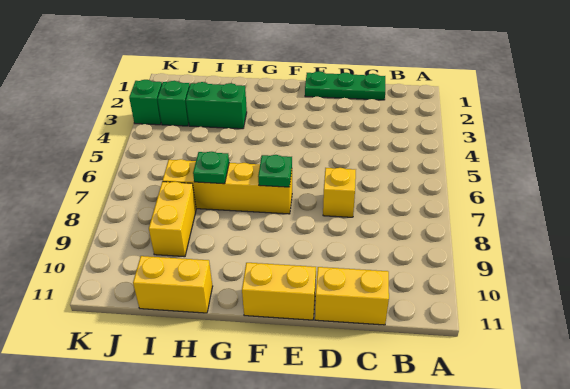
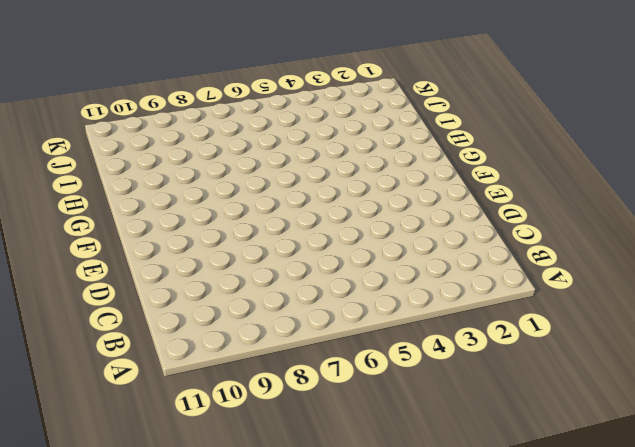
none -> green 1x3 plate [305,71,385,100]
none -> yellow 1x2 brick [315,267,389,325]
none -> yellow 1x1 brick [323,168,356,217]

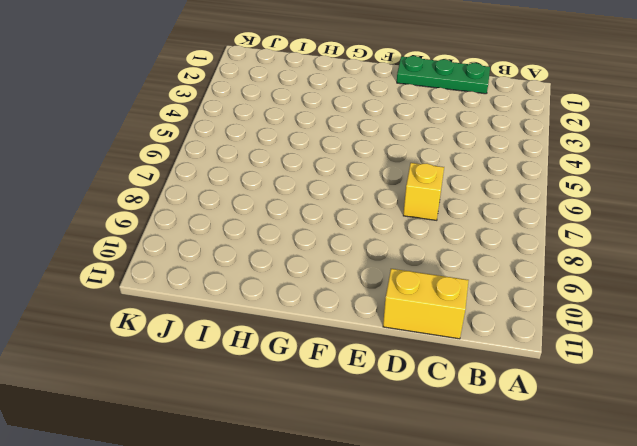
none -> yellow 1x2 brick [242,263,316,320]
none -> yellow 1x4 brick [163,159,292,214]
none -> green 1x2 brick [186,82,247,129]

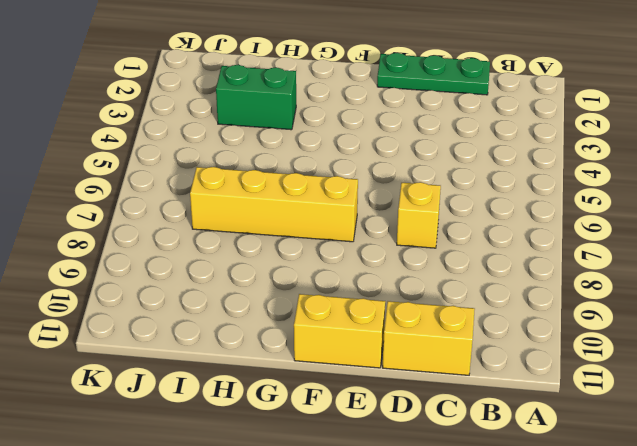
none -> yellow 1x2 brick [133,256,213,313]
none -> yellow 1x2 brick [149,182,196,257]
none -> green 1x1 brick [158,81,190,126]

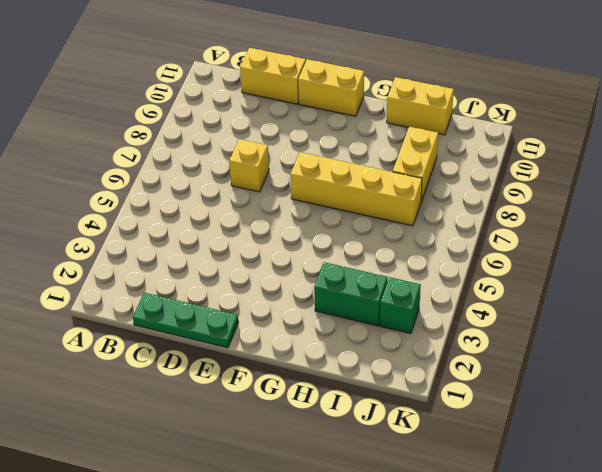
none -> green 1x1 brick [129,80,162,125]
none -> green 1x1 plate [258,155,292,187]
none -> green 1x1 plate [193,152,229,184]

